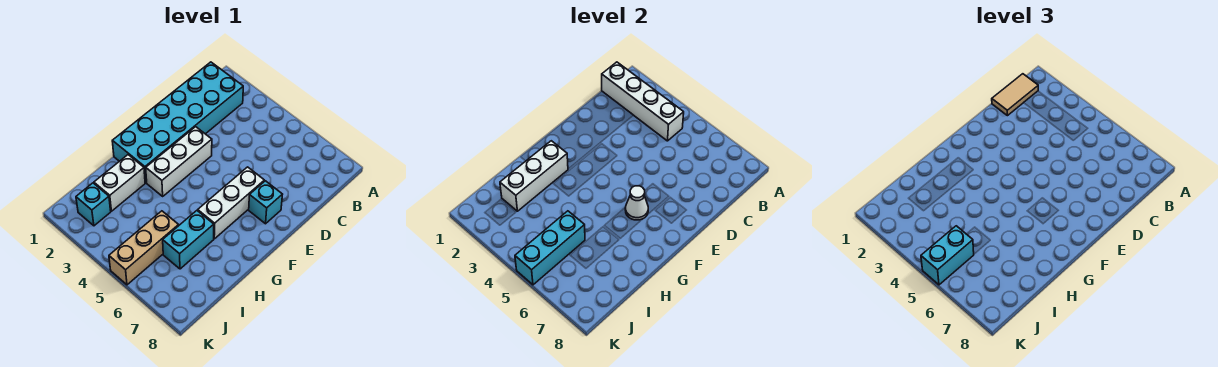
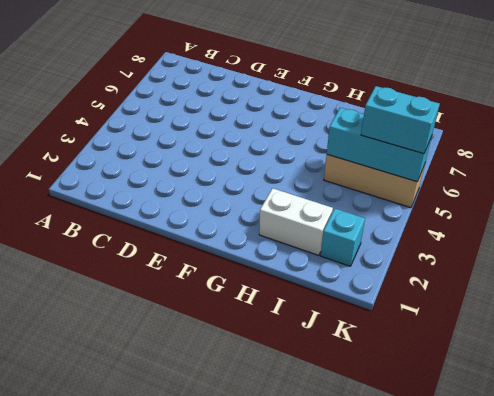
none -> cyan 2x6 brick [112,62,243,183]
none -> white 1x3 brick [146,127,212,196]
none -> white 1x3 brick [198,167,264,239]

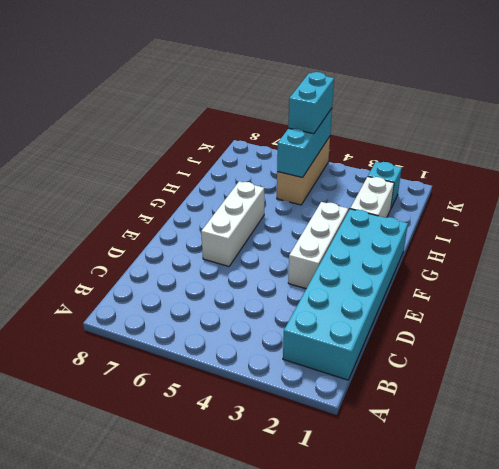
none -> cyan 1x1 brick [249,181,283,224]
none -> cyan 1x2 brick [163,211,214,269]
none -> white 1x4 brick [602,62,684,141]

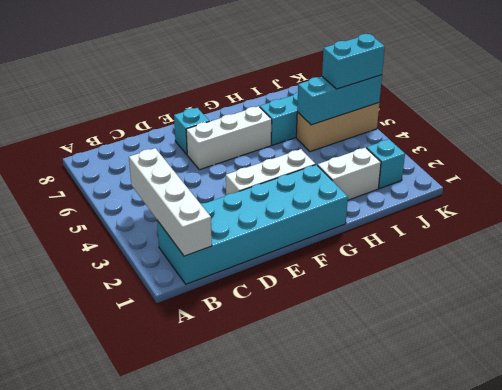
none -> white 1x1 cone [625,186,648,220]
none -> white 1x3 brick [500,141,568,211]
none -> tan 1x2 tile [992,74,1038,116]

